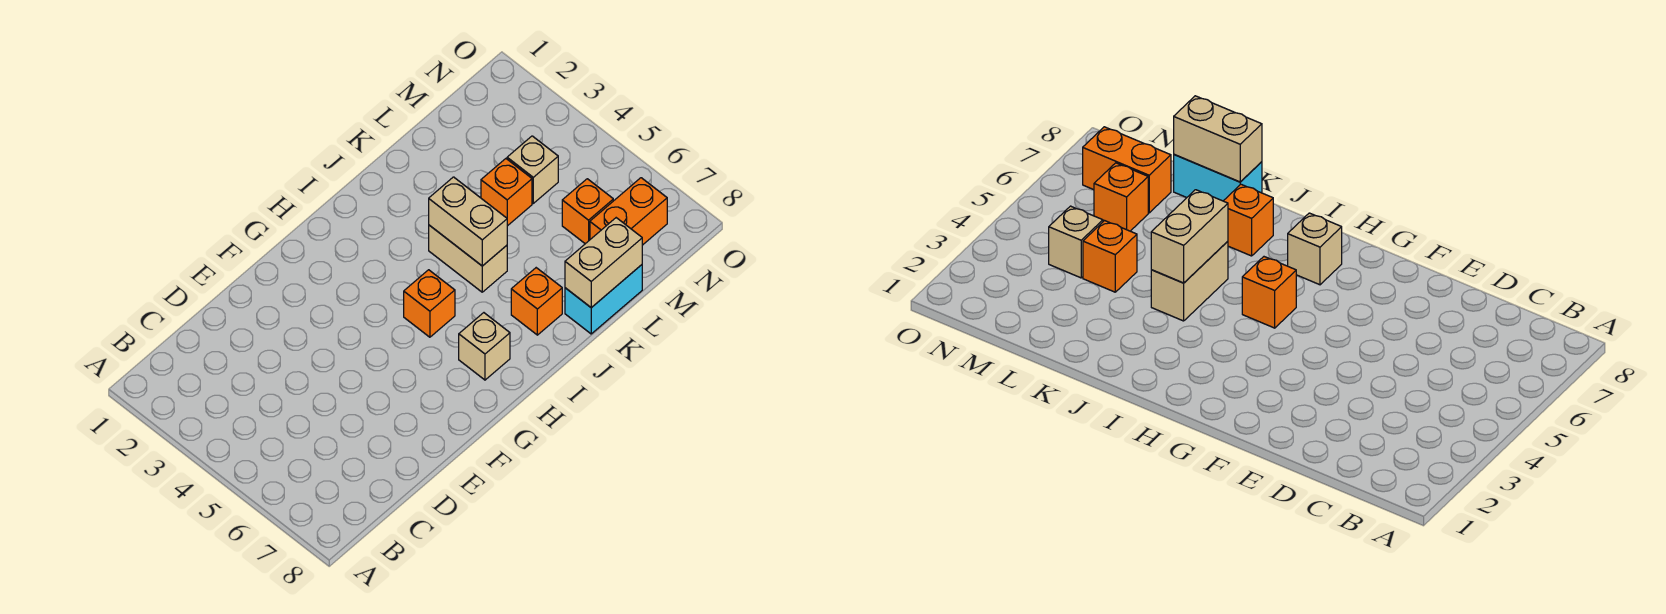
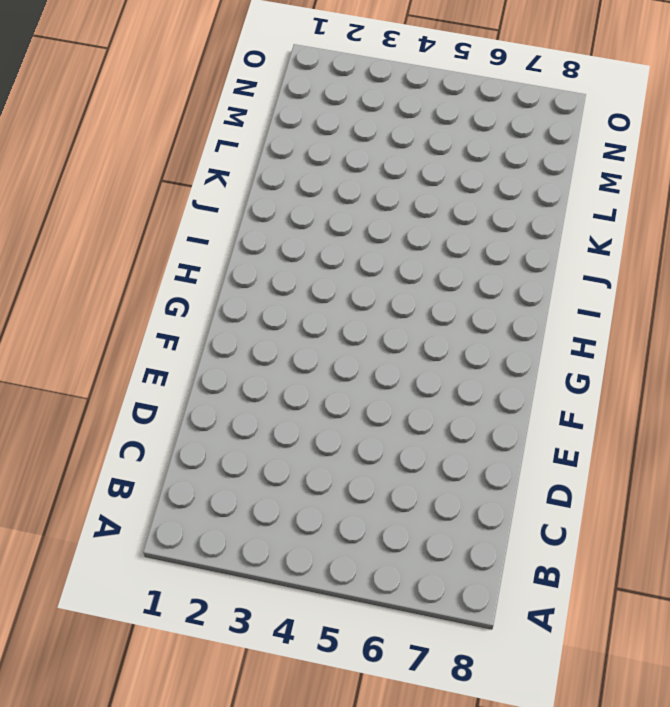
none -> orange 1x1 brick [404,270,455,337]
none -> tan 1x1 brick [459,313,510,380]

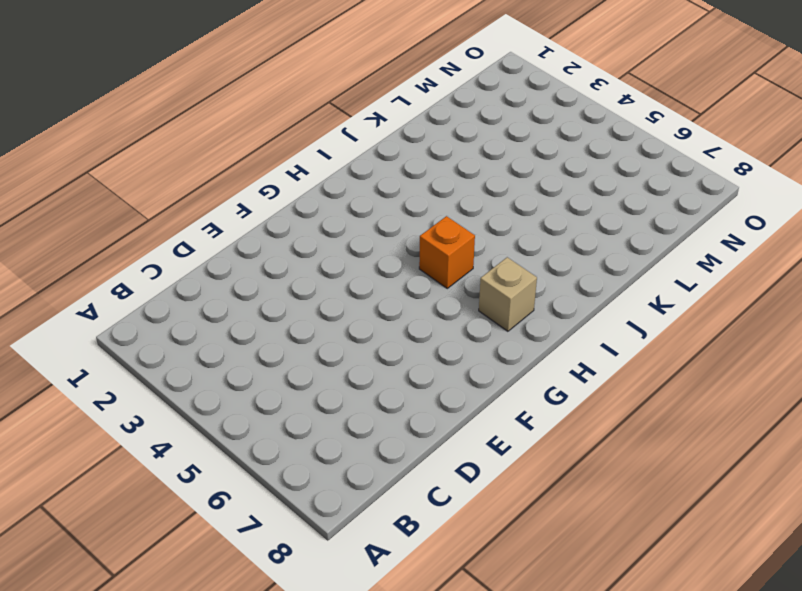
none -> tan 1x2 brick [429,225,507,292]
none -> orange 1x1 brick [511,268,562,335]

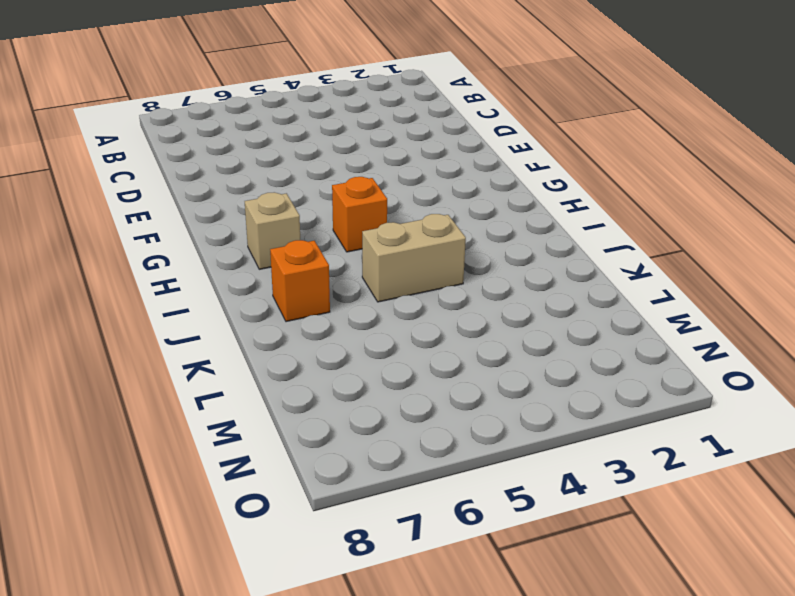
none -> cyan 1x2 brick [565,265,642,334]
none -> orange 1x1 brick [481,159,532,226]

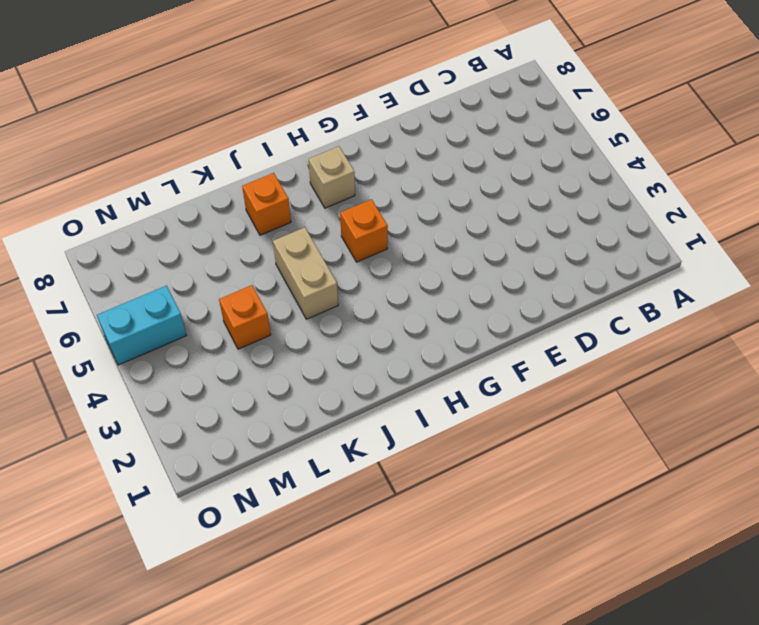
cyan 1x2 brick [97,286,187,365] -> cyan 1x2 brick moved to [565,265,642,334]
none -> tan 1x1 brick [507,136,558,203]
none -> orange 1x1 brick [562,179,613,244]

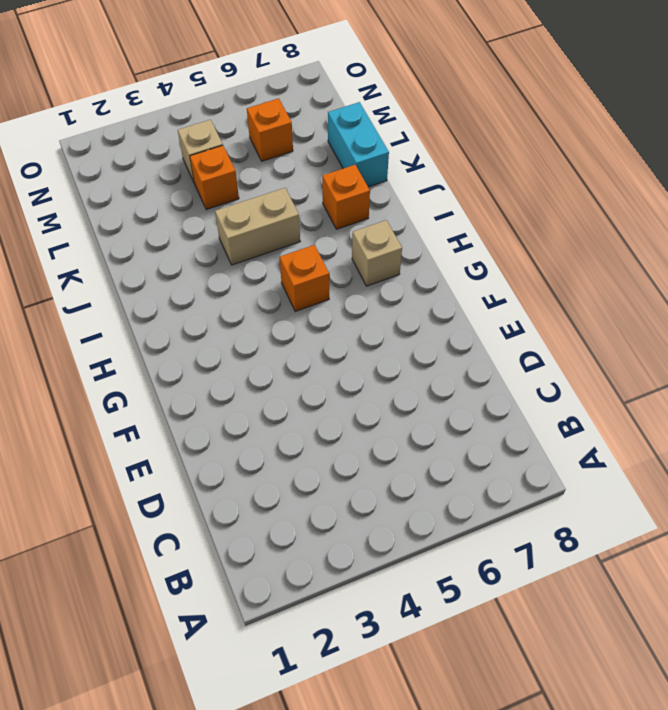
none -> orange 1x2 brick [590,178,667,245]
none -> tan 1x2 brick [429,177,507,266]

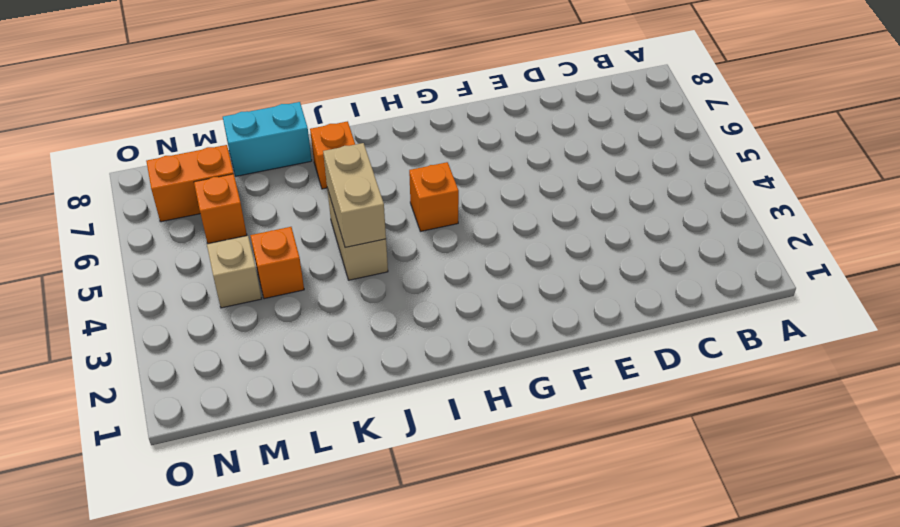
none -> tan 1x1 brick [459,313,510,380]
none -> tan 1x2 brick [565,218,642,308]

